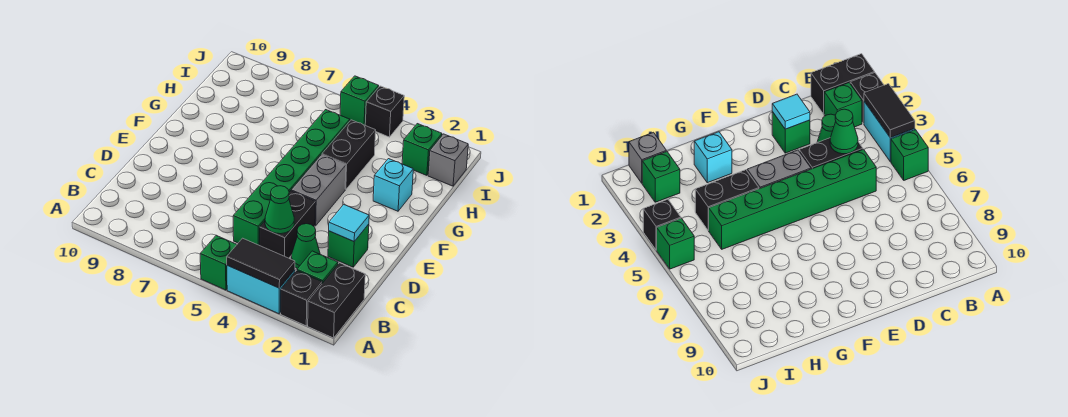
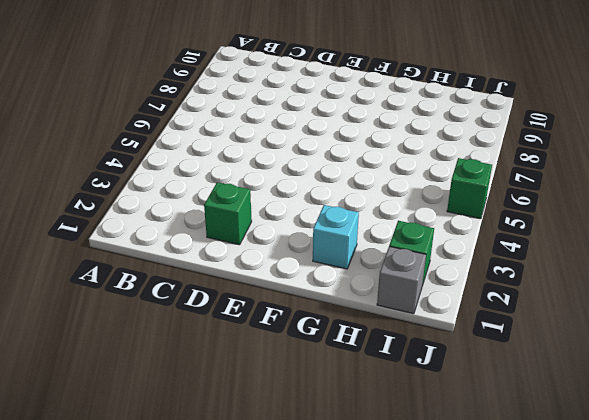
none -> black 1x2 brick [308,263,365,338]
none -> black 1x1 brick [281,270,322,326]
none -> cyan 1x2 brick [227,265,295,314]

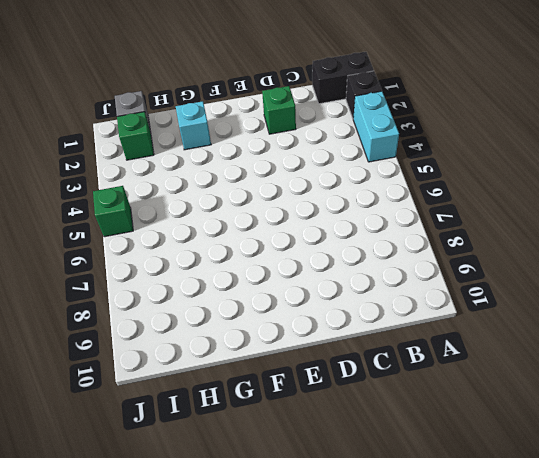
none -> green 1x1 brick [200,235,237,290]
none -> green 1x1 brick [297,251,338,283]
none -> green 1x1 cone [291,224,320,269]

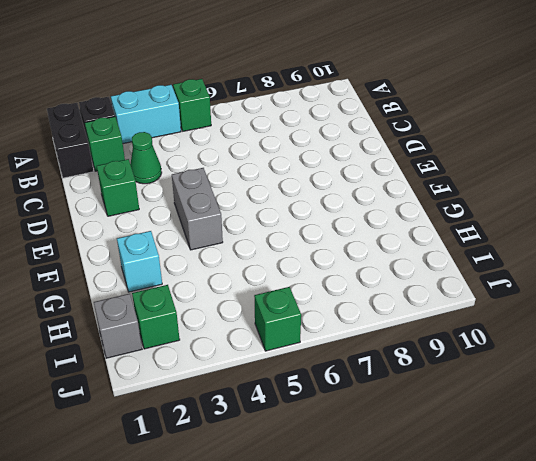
none -> black 1x2 brick [260,191,315,258]
none -> green 1x6 brick [233,110,350,245]
none -> black 1x2 brick [322,120,376,189]

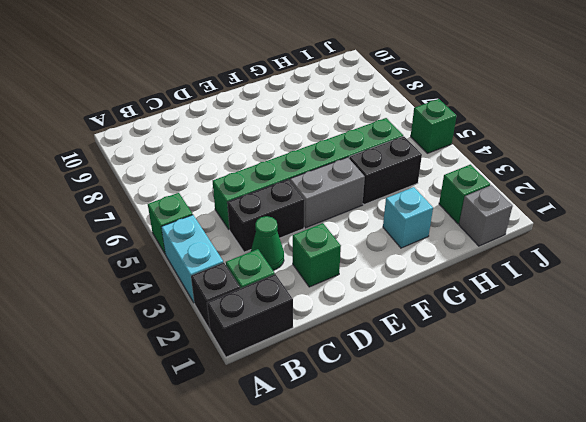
none -> black 1x1 brick [365,86,404,137]
none -> black 1x2 tile [227,238,295,288]
none -> green 1x1 cone [265,186,294,234]

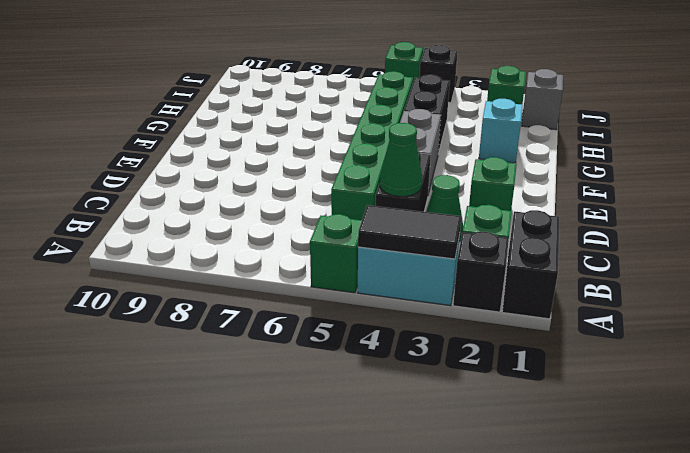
none -> cyan 1x1 tile [329,205,369,241]

